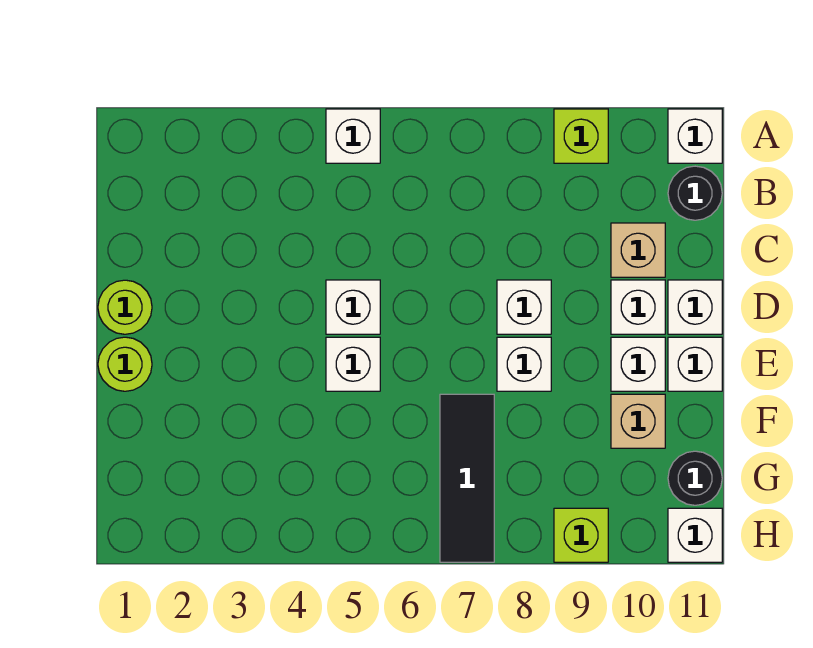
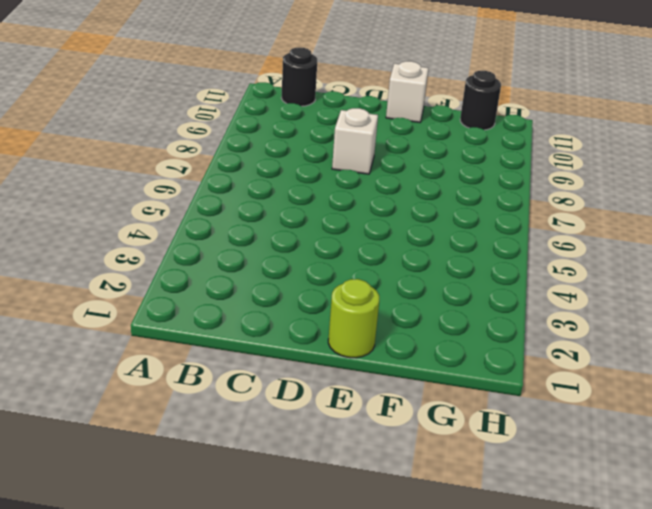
none -> white 1x1 brick [326,109,380,163]
none -> lime 1x1 brick [554,109,608,163]
none -> white 1x1 brick [668,109,722,163]

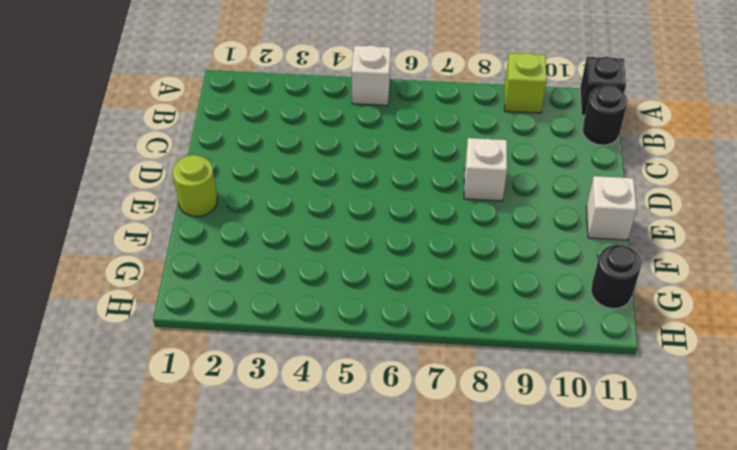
black 1x1 brick [580,57,626,116] -> white 1x1 brick [668,109,722,163]
none -> tan 1x1 brick [611,223,665,277]
none -> lime 1x1 round brick [98,280,152,334]
none -> white 1x1 brick [326,280,380,334]

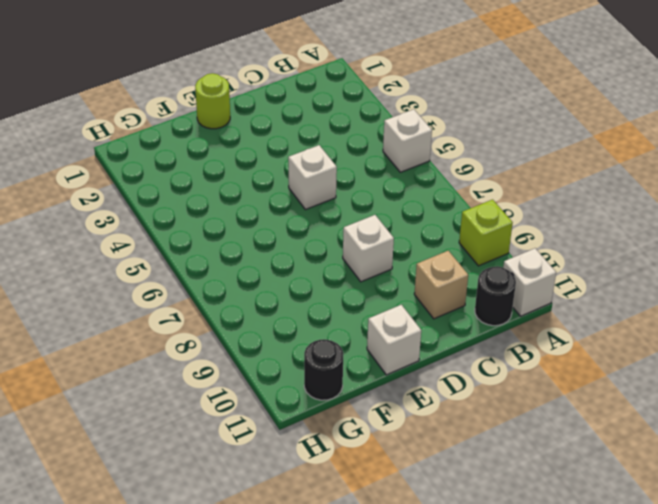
none -> lime 1x1 round brick [98,280,152,334]
none -> white 1x1 brick [611,280,665,334]
none -> white 1x1 brick [668,280,722,334]

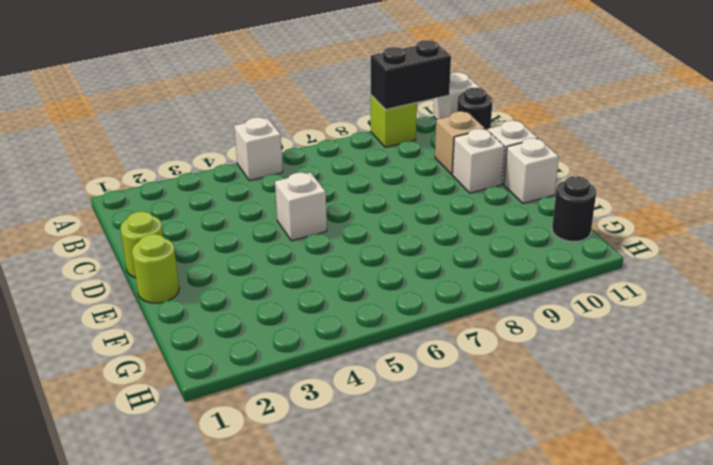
black 1x2 brick [371,40,451,109] -> none
none -> white 1x1 brick [497,280,551,334]
none -> white 1x1 brick [326,337,380,391]
none -> white 1x1 brick [497,337,551,391]

